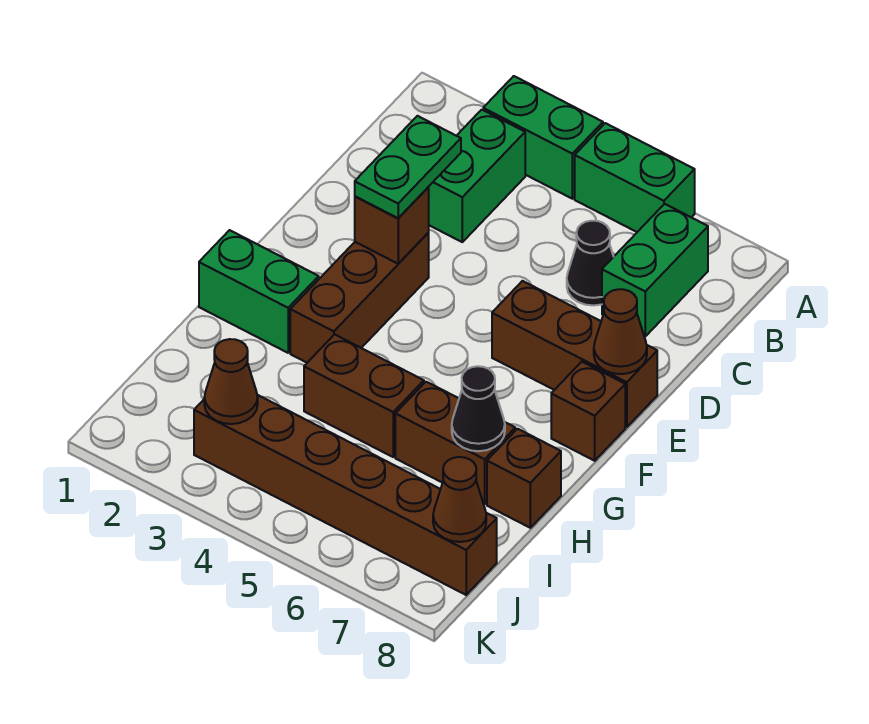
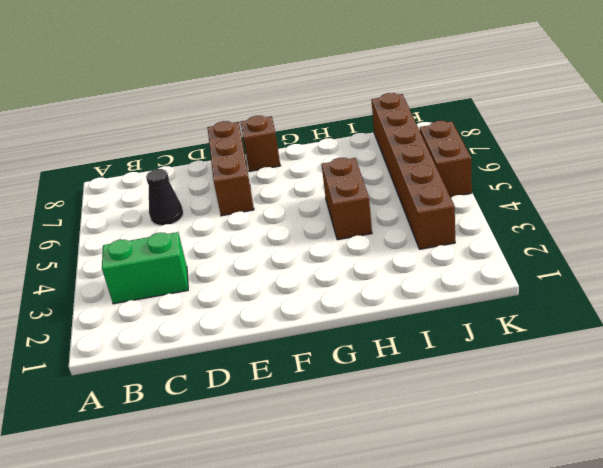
brown 1x2 brick [420,121,472,197] -> brown 1x2 brick moved to [395,382,515,504]
none -> green 1x2 brick [483,76,603,199]
none -> green 1x2 brick [575,123,695,232]
none -> green 1x2 brick [602,204,708,336]

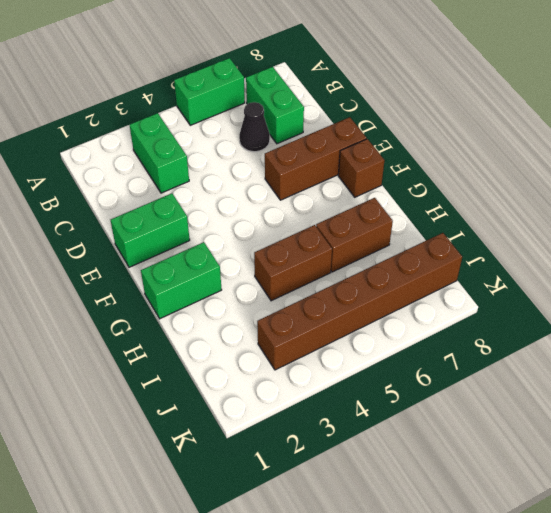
green 1x2 brick [111,193,190,267] -> green 1x2 brick moved to [483,76,603,199]
none -> brown 1x3 brick [290,233,429,363]
none -> brown 1x1 brick [487,429,561,528]
none -> brown 1x1 brick [355,187,429,264]

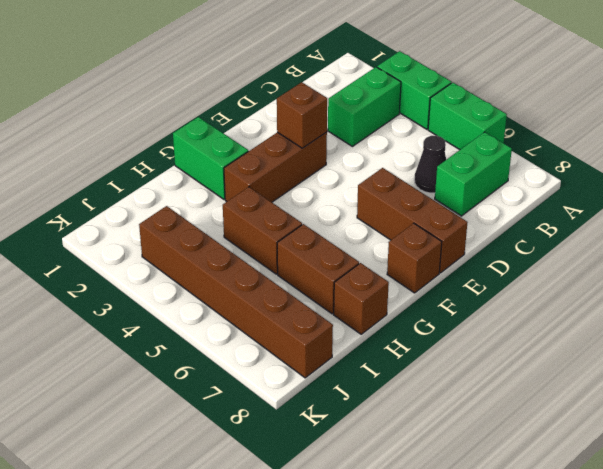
none -> brown 1x1 cone [594,289,647,374]
none -> black 1x1 cone [452,366,505,451]
none -> brown 1x1 cone [204,339,258,424]

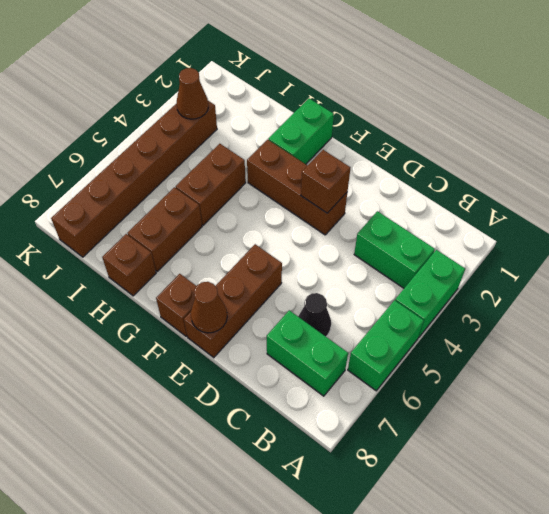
none -> black 1x1 cone [452,366,505,451]
none -> brown 1x1 cone [433,457,486,542]
none -> green 1x2 plate [355,116,461,218]

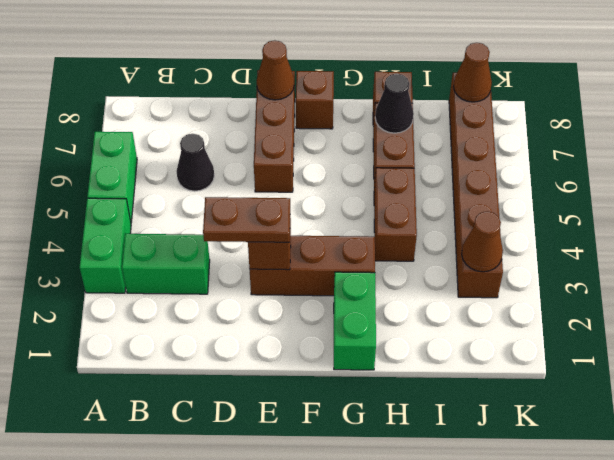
brown 1x2 plate [203,197,290,242] -> green 1x2 plate [355,116,461,218]
none -> green 1x2 brick [602,204,708,336]

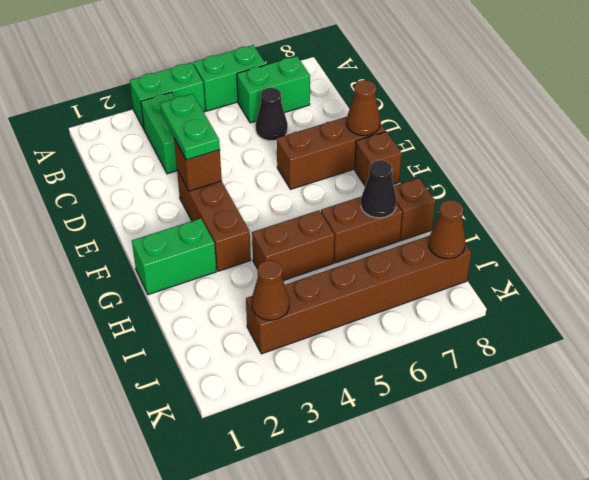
green 1x2 brick [237,56,310,123] -> green 1x2 brick turned to [602,204,708,336]

